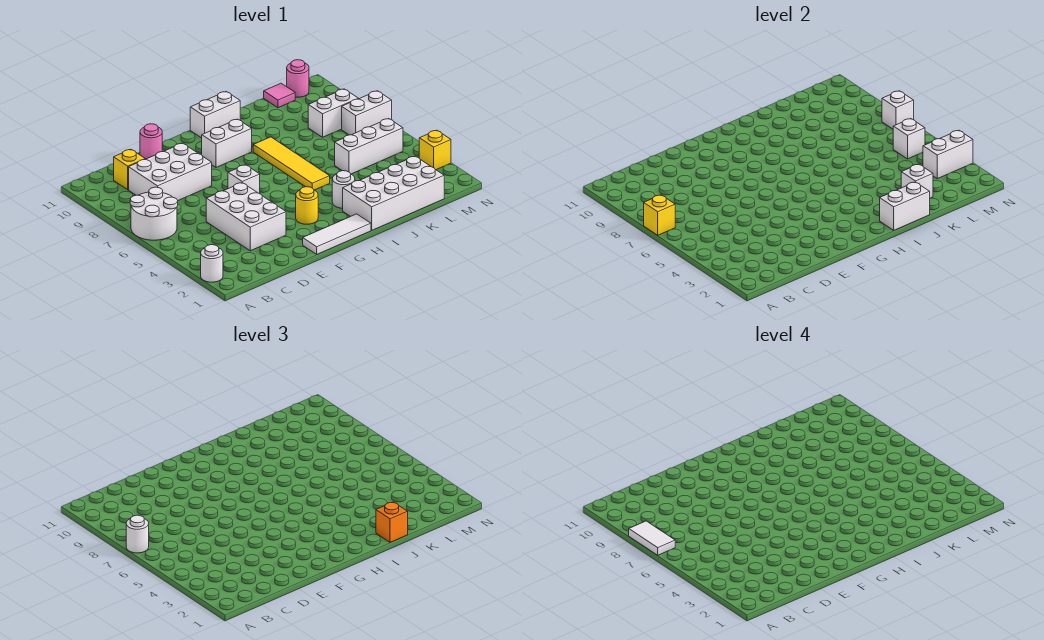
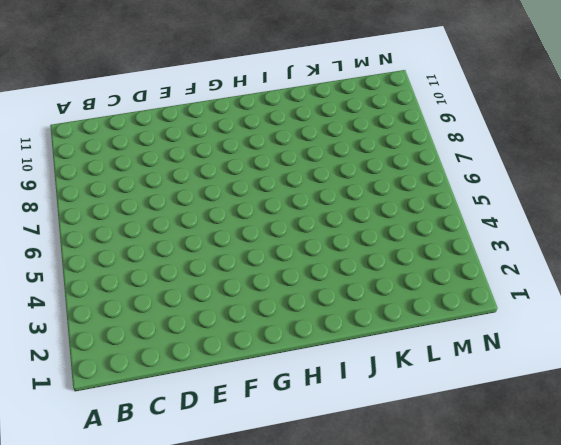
none -> white 1x1 round brick [201,245,223,282]
none -> white 2x2 round brick [130,187,178,240]
none -> white 2x3 brick [129,143,212,200]

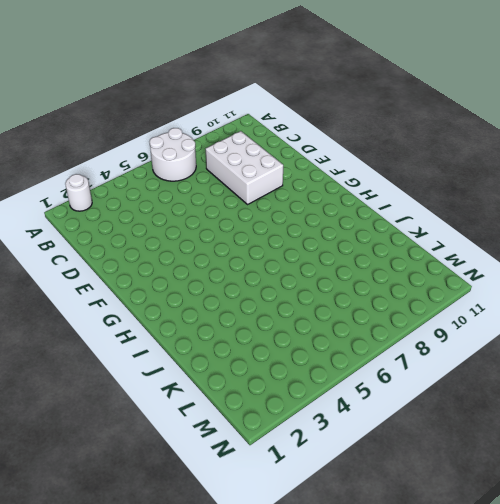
none -> yellow 1x1 brick [114,149,145,190]
none -> white 2x3 brick [206,183,286,251]
none -> pink 1x1 round brick [140,124,162,159]

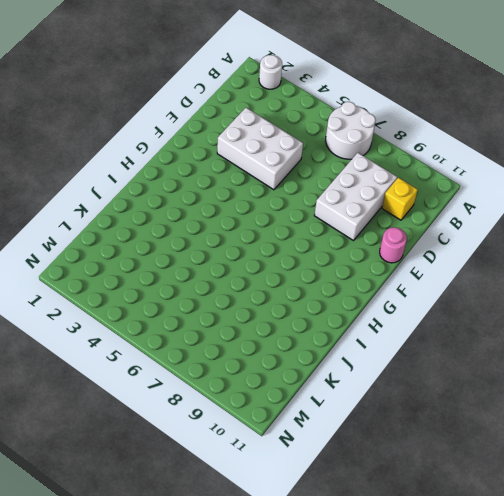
none -> white 1x3 tile [303,214,371,254]
none -> white 1x1 brick [228,165,260,194]
none -> yellow 1x1 round brick [296,187,318,224]

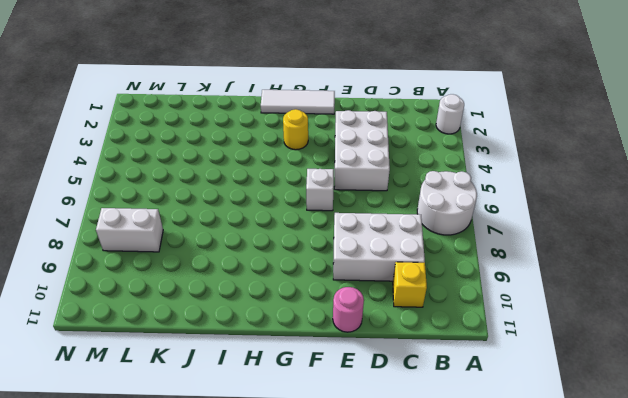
none -> white 1x2 brick [202,119,252,167]
none -> white 1x2 brick [190,92,240,138]
none -> white 2x4 brick [343,156,444,230]

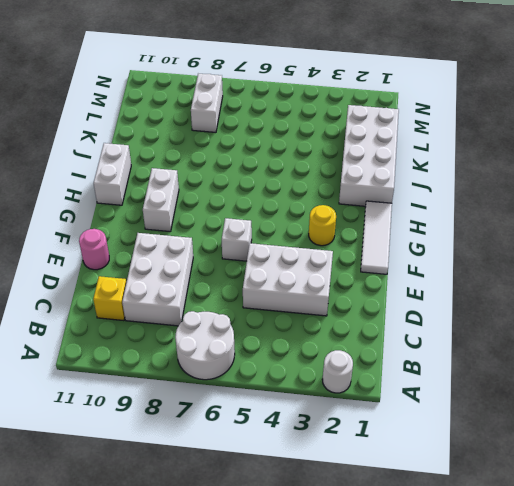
none -> white 1x1 round brick [332,171,355,208]
none -> yellow 1x4 tile [253,137,330,190]
none -> white 1x3 brick [335,119,403,174]

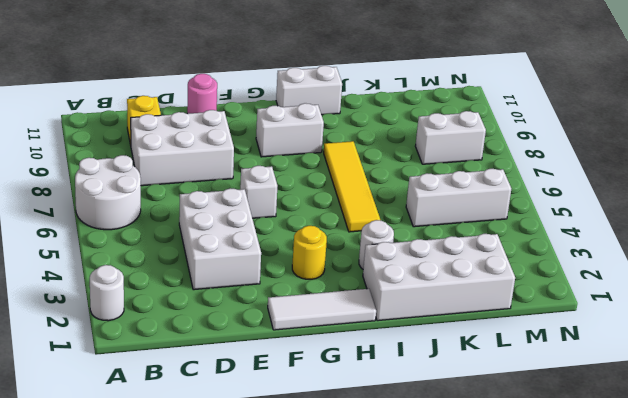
none -> pink 1x1 tile [264,83,295,108]
none -> white 1x2 brick [342,91,392,135]
none -> pink 1x1 round brick [287,60,309,97]

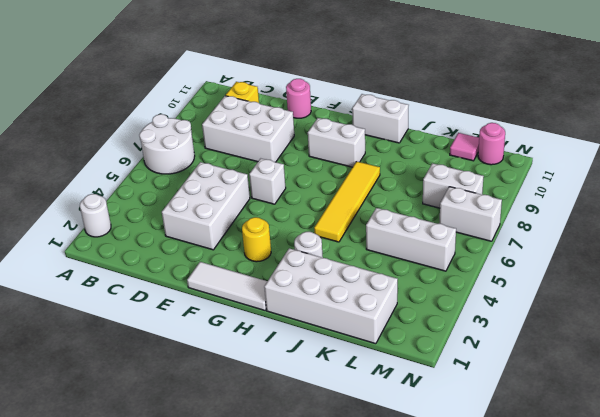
none -> yellow 1x1 brick [419,131,451,170]
none -> yellow 1x1 brick [644,195,675,235]
none -> white 1x2 brick [880,182,930,230]

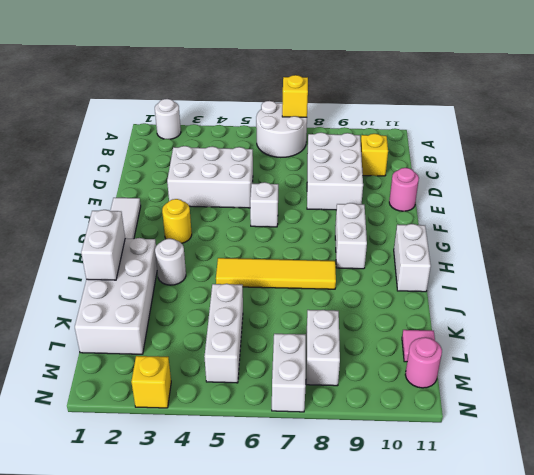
none -> white 1x1 brick [901,164,933,198]
none -> white 1x2 brick [923,131,973,179]
none -> white 1x1 brick [893,119,925,159]

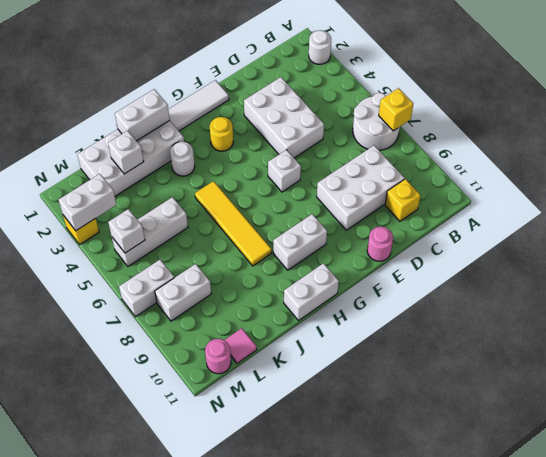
none -> white 1x1 brick [882,91,914,129]
none -> white 1x1 round brick [126,515,149,553]
none -> orange 1x1 brick [376,502,408,543]

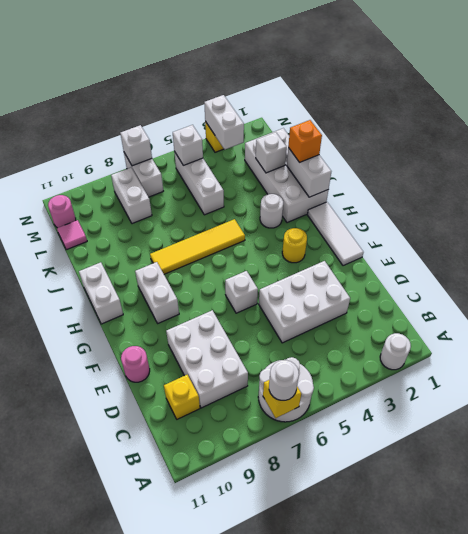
none -> white 1x2 tile [629,521,675,555]

